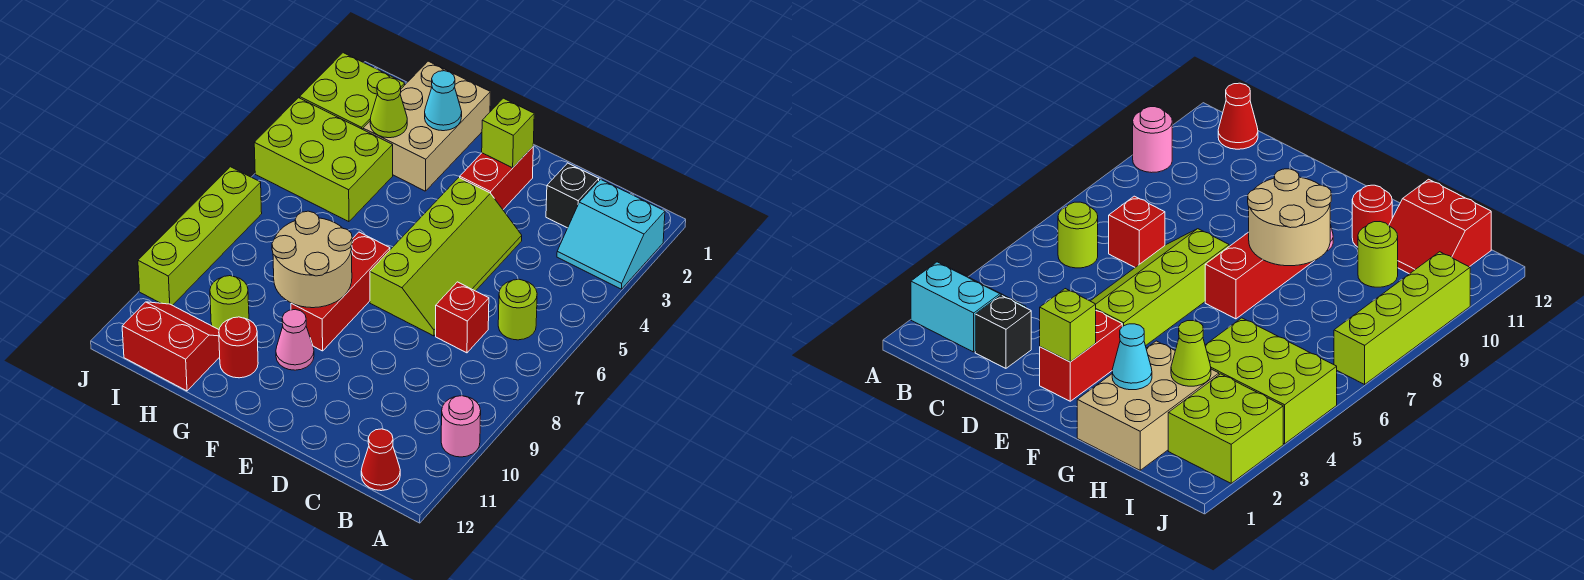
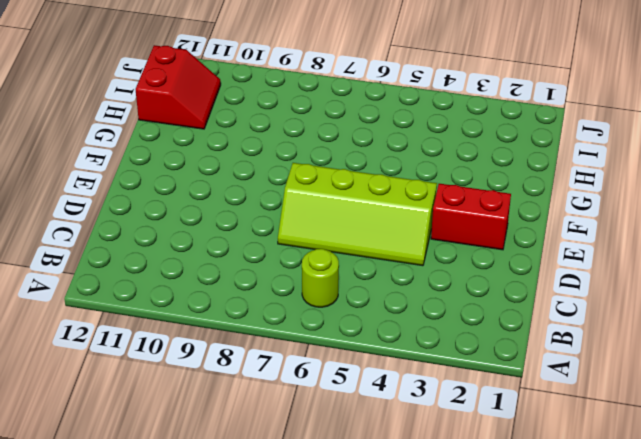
none -> cyan 2x2 slope [557,179,665,289]
none -> pink 1x1 round brick [441,396,481,457]
none -> red 1x1 cone [361,429,400,491]

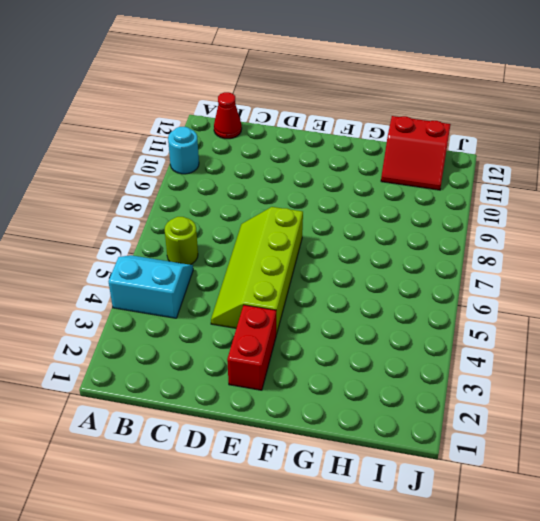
cyan 2x2 slope [109,255,193,318] -> cyan 2x2 slope moved to [557,179,665,289]
cyan 1x1 round brick [168,127,199,174] -> pink 1x1 round brick [441,396,481,457]
none -> black 1x1 brick [546,163,599,228]
none -> red 1x1 brick [436,282,489,353]
none -> red 1x3 brick [291,232,390,351]

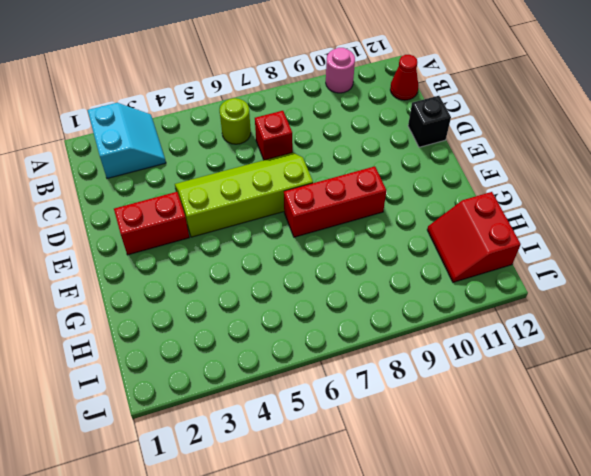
black 1x1 brick [408,96,451,147] -> black 1x1 brick moved to [546,163,599,228]
none -> pink 1x1 cone [276,309,314,370]
none -> tan 2x3 brick [363,61,490,191]
none -> red 1x1 round brick [219,317,258,378]

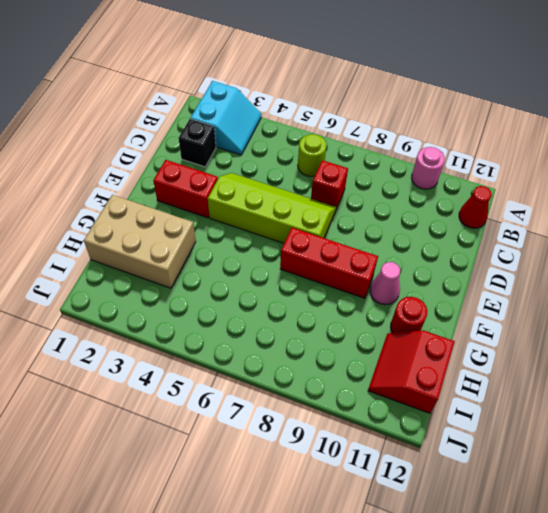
none -> lime 2x3 brick [254,98,393,222]
none -> lime 1x1 round brick [210,276,249,329]
none -> lime 2x2 brick [300,53,405,129]

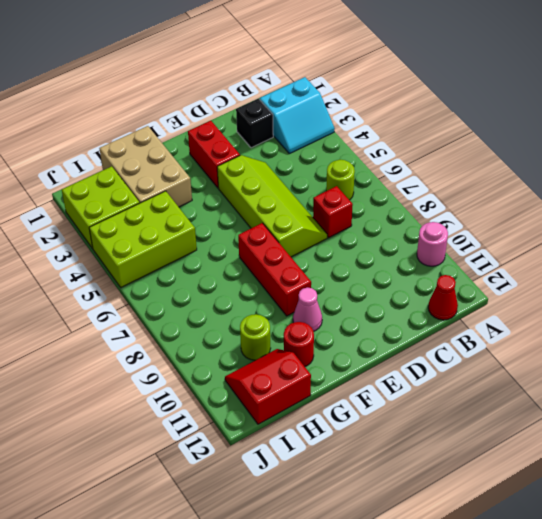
none -> lime 1x4 brick [138,167,262,305]
none -> lime 1x1 brick [482,98,534,168]
none -> tan 2x2 round brick [272,211,352,308]

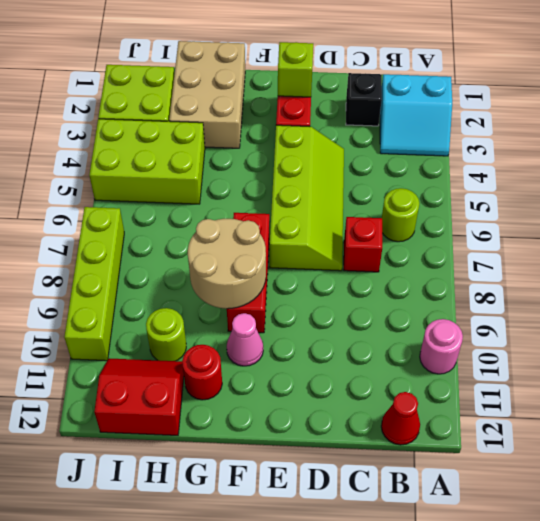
none -> cyan 1x1 cone [425,71,462,131]
none -> lime 1x1 cone [370,78,407,138]

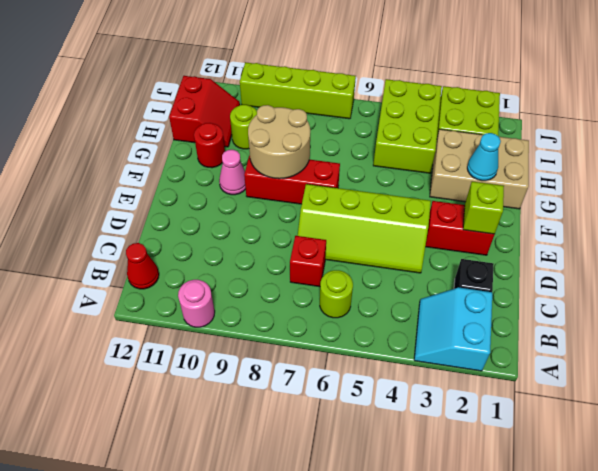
none -> lime 1x1 cone [370,78,407,138]

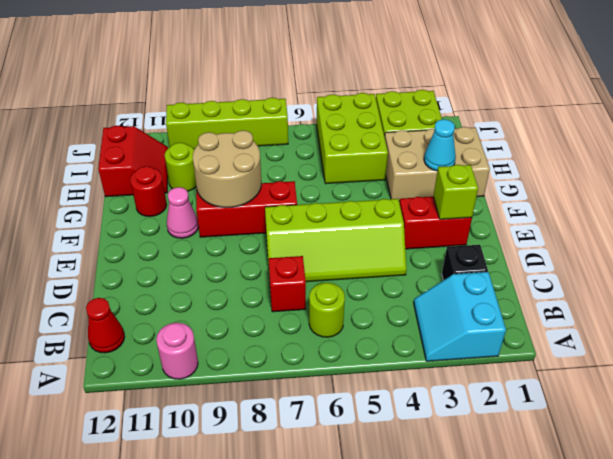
none -> lime 1x1 cone [370,78,407,138]

